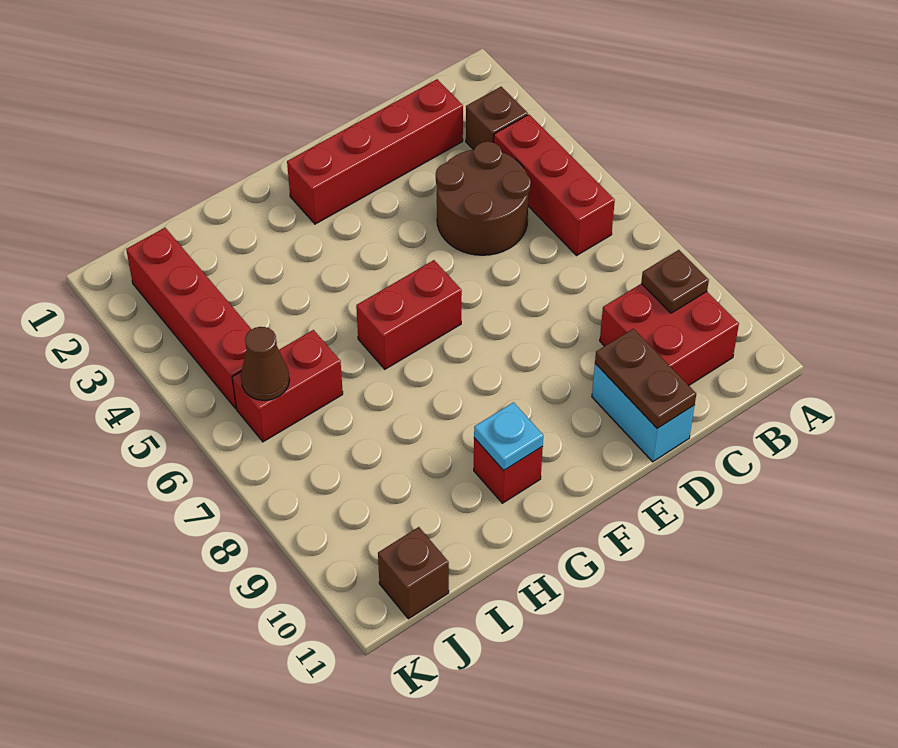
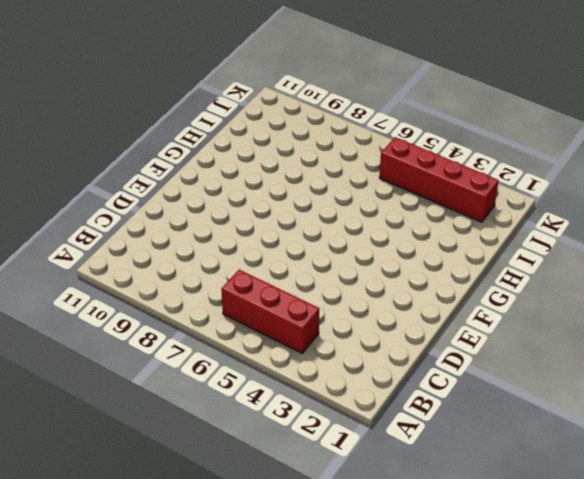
none -> brown 1x1 brick [466,87,528,150]
none -> red 2x2 brick [600,284,739,385]
none -> red 1x4 brick [287,79,463,224]

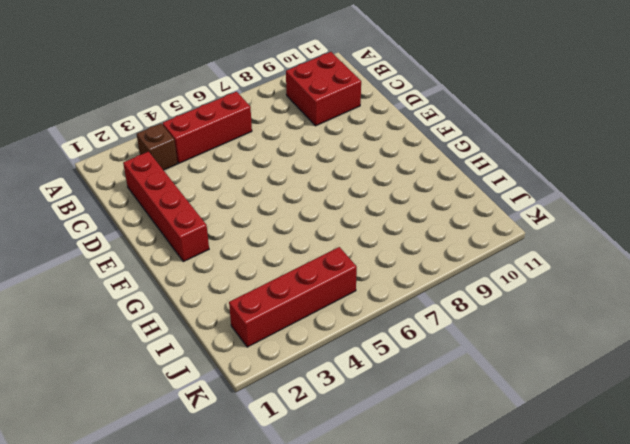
none -> brown 2x2 round brick [436,142,531,255]
none -> cyan 1x2 brick [592,363,695,462]
none -> red 1x2 brick [356,260,462,369]

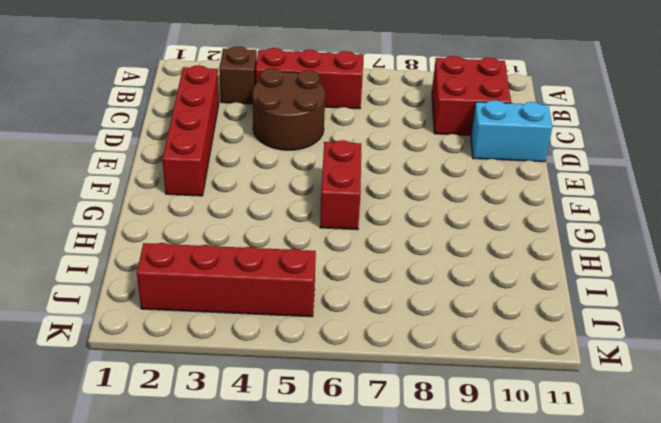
none -> red 1x1 brick [474,438,543,503]
none -> red 1x2 brick [232,330,343,442]
none -> brown 1x1 brick [378,527,449,619]

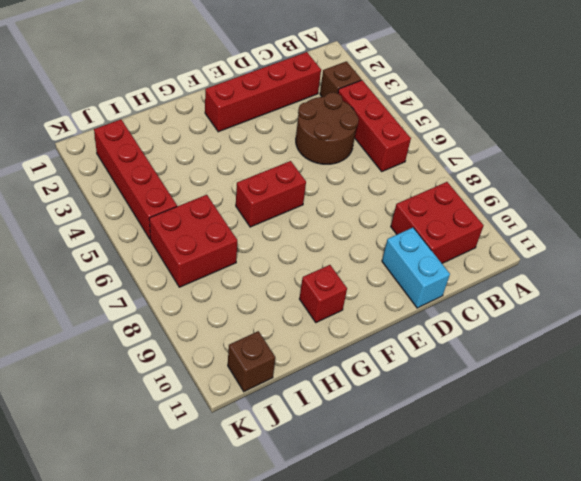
red 2x2 brick [149,195,237,287] -> red 1x2 brick [232,330,343,442]
none -> brown 1x1 plate [641,250,709,313]
none -> brown 1x2 plate [595,329,696,428]
none -> cyan 1x1 plate [474,402,543,471]

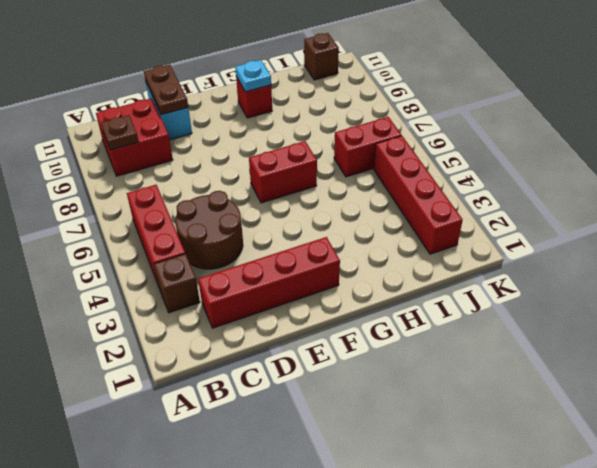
none -> brown 1x1 cone [241,327,290,400]

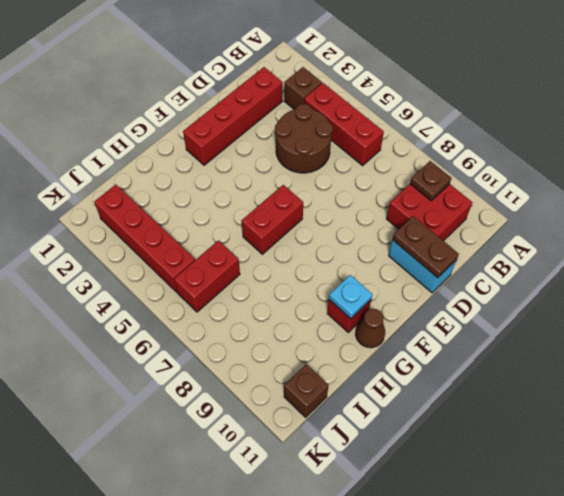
brown 1x1 cone [356,309,385,348] -> brown 1x1 cone moved to [241,327,290,400]

